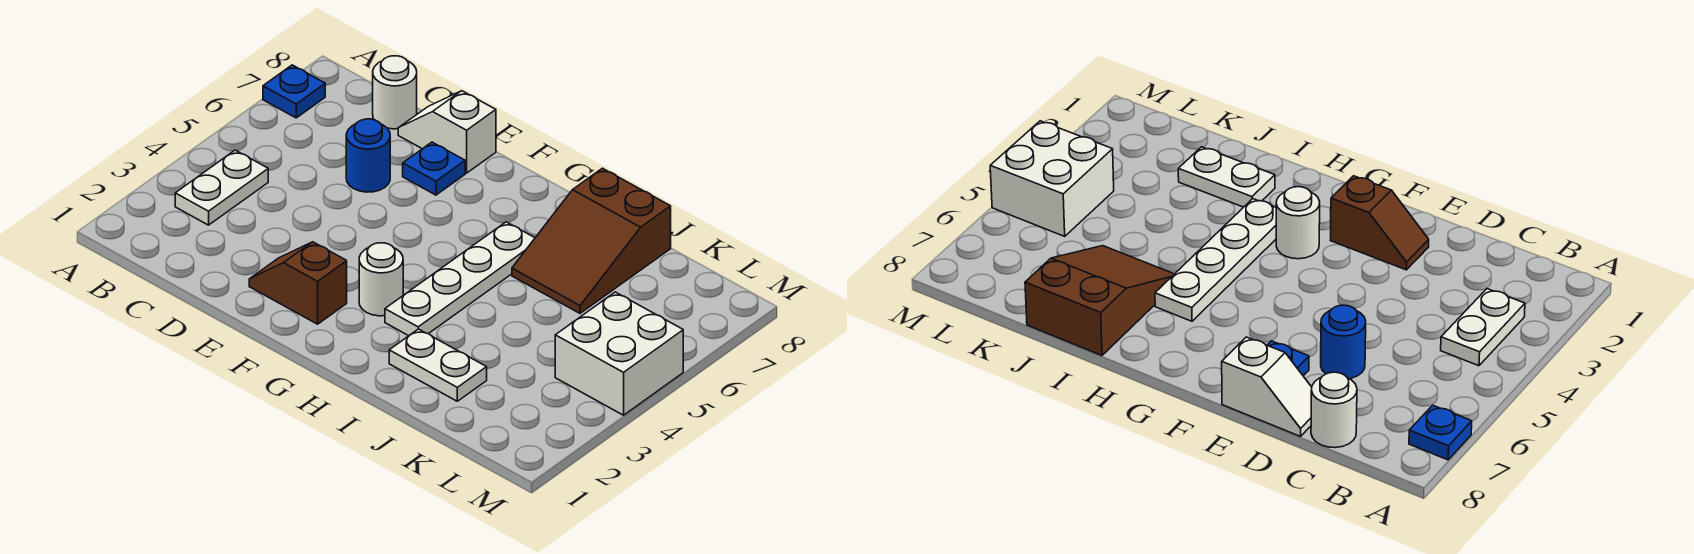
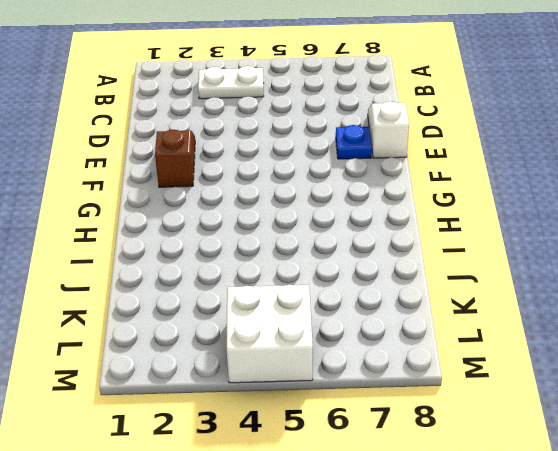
none -> blue 1x1 plate [263,65,325,118]
none -> white 1x1 round brick [373,56,417,129]
none -> blue 1x1 round brick [346,119,390,192]

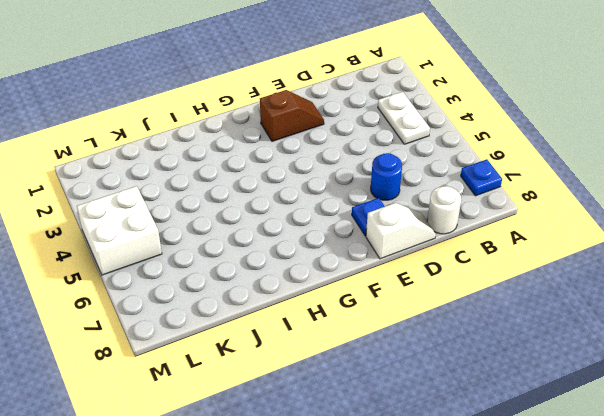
none -> white 1x1 round brick [359,243,403,316]
none -> white 1x4 plate [385,222,535,336]
none -> white 1x2 plate [389,329,487,401]

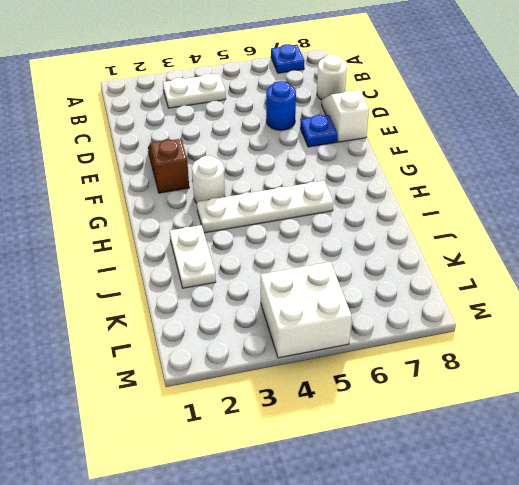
none -> brown 2x3 slope [512,168,671,313]

